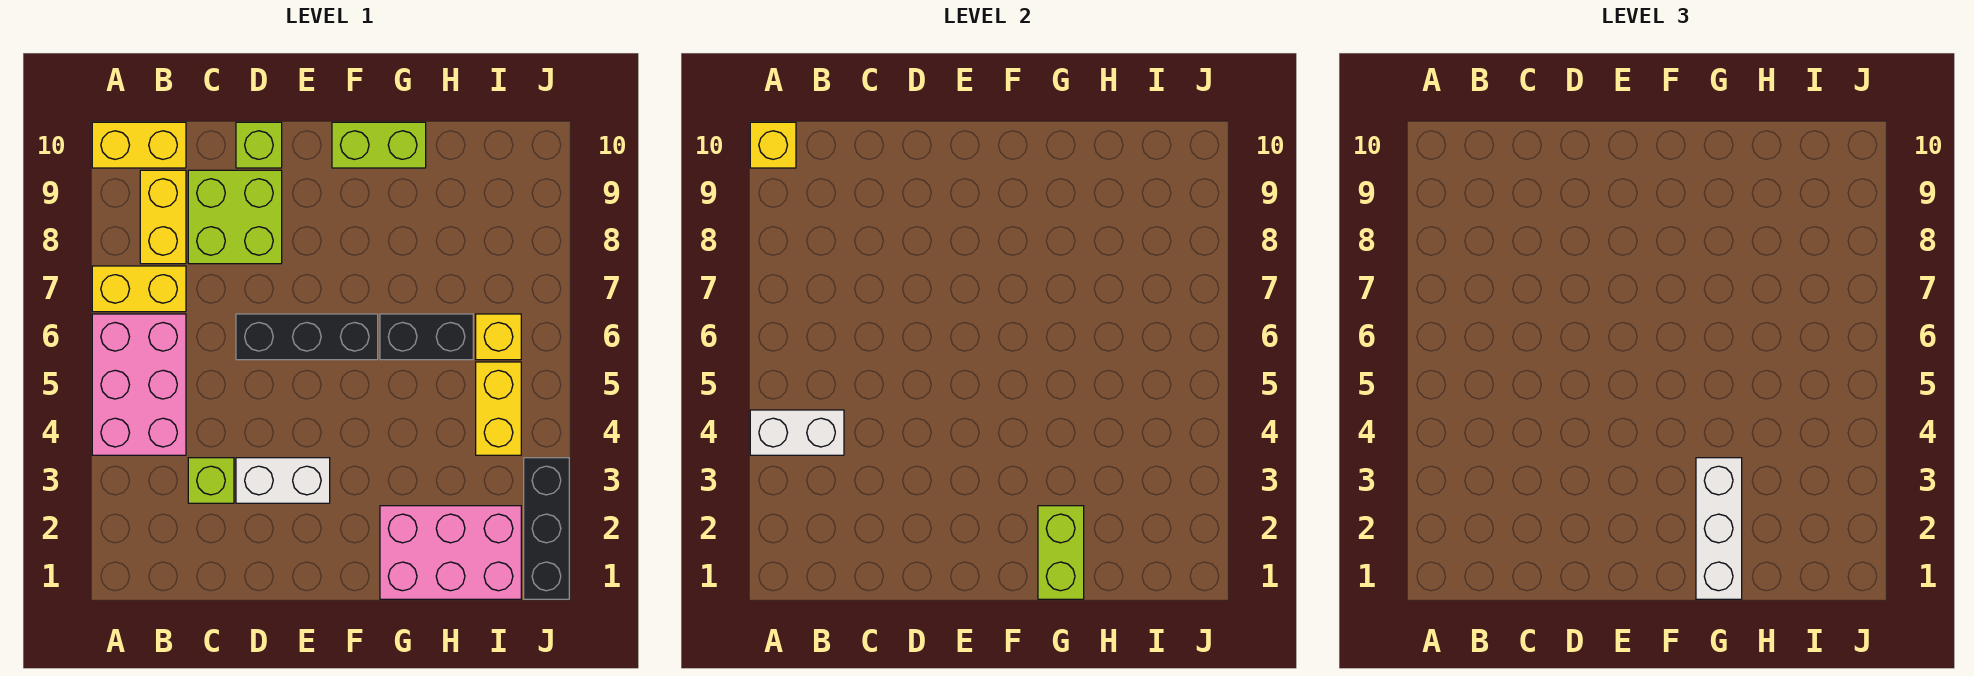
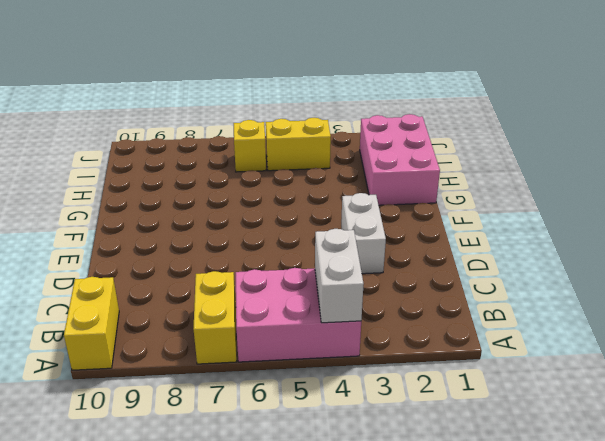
none -> yellow 1x2 brick [140,170,186,264]
none -> lime 1x1 brick [188,458,234,503]
none -> lime 2x2 brick [188,170,282,264]

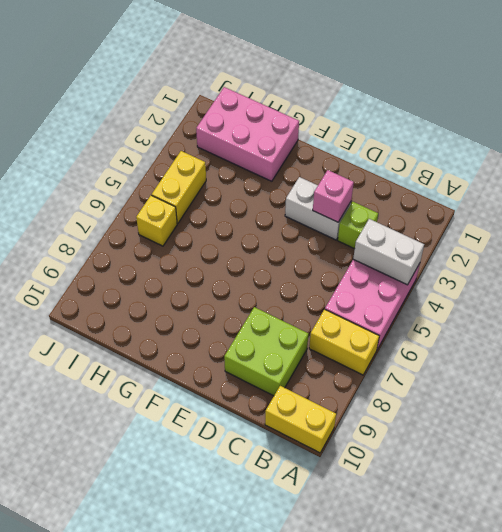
pink 1x1 brick [313,170,354,222] -> none
none -> yellow 1x2 brick [140,170,186,264]
none -> black 1x3 brick [236,314,378,360]
none -> lime 1x1 brick [236,122,282,168]

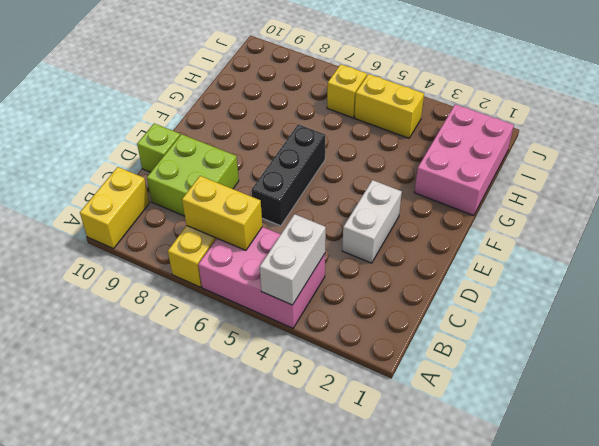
yellow 1x2 brick [182,176,262,250] -> yellow 1x2 brick moved to [140,170,186,264]
none -> lime 1x1 brick [188,458,234,503]
none -> lime 1x2 brick [332,122,426,168]
none -> black 1x2 brick [380,314,473,360]

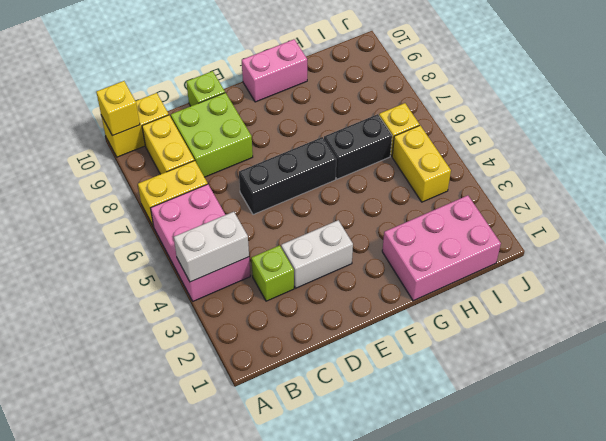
pink 1x2 brick [242,39,307,102] -> lime 1x2 brick [332,122,426,168]
none -> black 1x3 brick [524,458,569,599]
none -> lime 1x2 brick [1038,506,1084,599]
none -> white 1x3 brick [1696,458,1742,599]

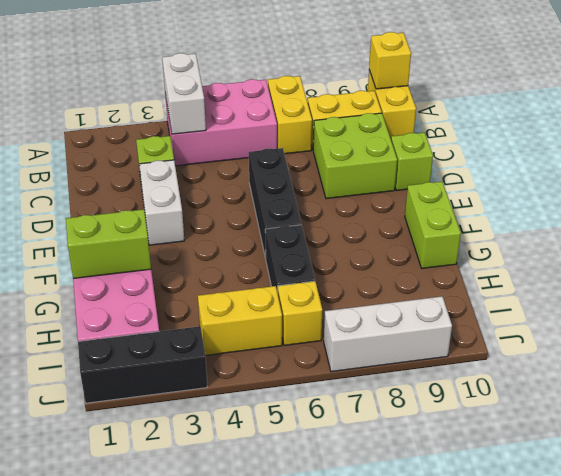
white 1x3 brick [324,296,452,372] -> white 1x3 brick moved to [1696,458,1742,599]

